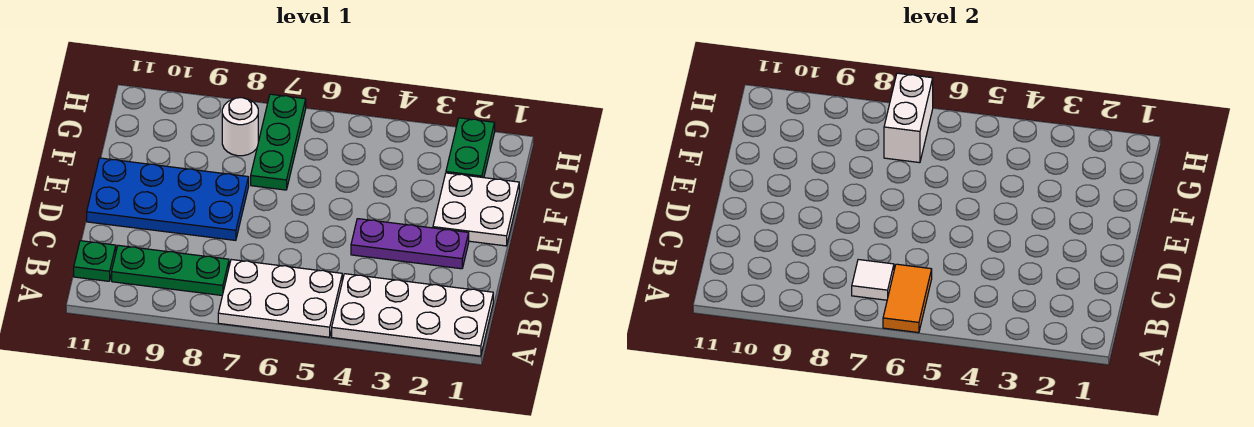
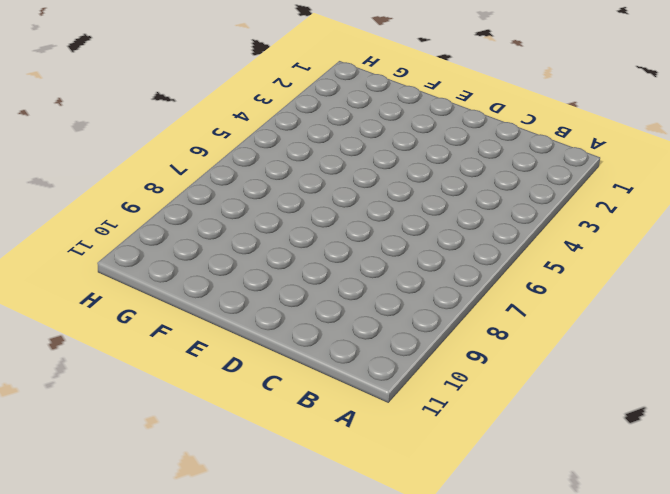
none -> white 2x4 plate [332,274,493,356]
none -> white 2x3 plate [218,260,342,337]
none -> green 1x3 plate [112,245,229,295]

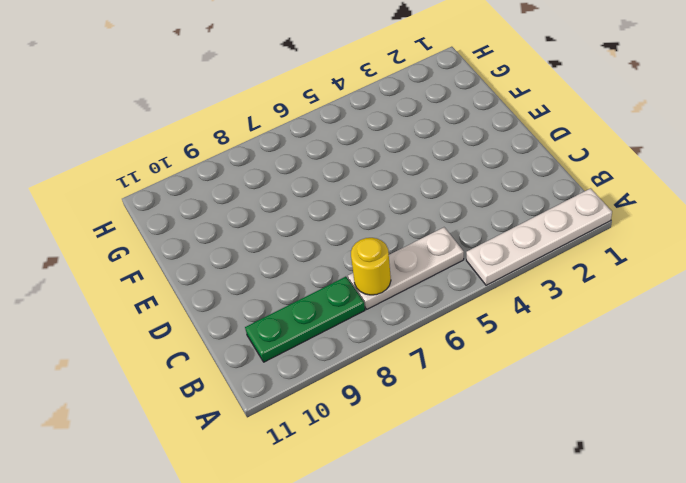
white 1x4 plate [466,188,612,285] -> white 2x4 plate [332,274,493,356]
white 1x3 plate [348,227,464,309] -> white 2x3 plate [218,260,342,337]
yellow 1x1 round brick [351,238,391,295] -> white 1x1 tile [852,260,894,300]
none -> green 1x1 plate [74,241,116,281]
none -> purple 1x3 plate [351,219,469,269]
none -> blue 2x4 plate [87,158,249,240]

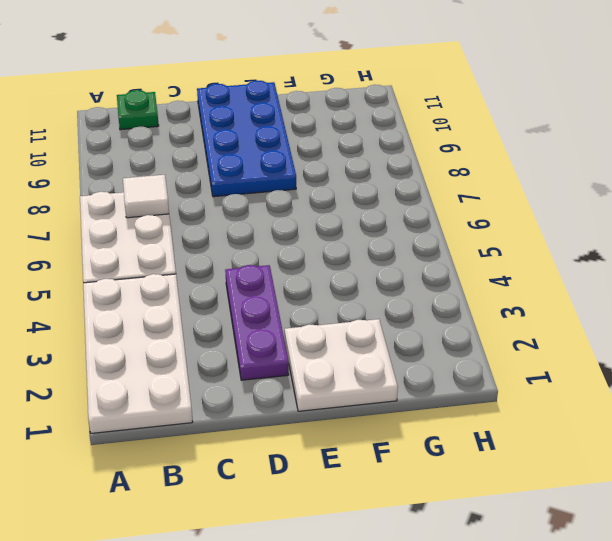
none -> green 1x3 plate [112,245,229,295]
none -> green 1x3 plate [251,94,306,190]
none -> green 1x2 plate [446,118,495,178]

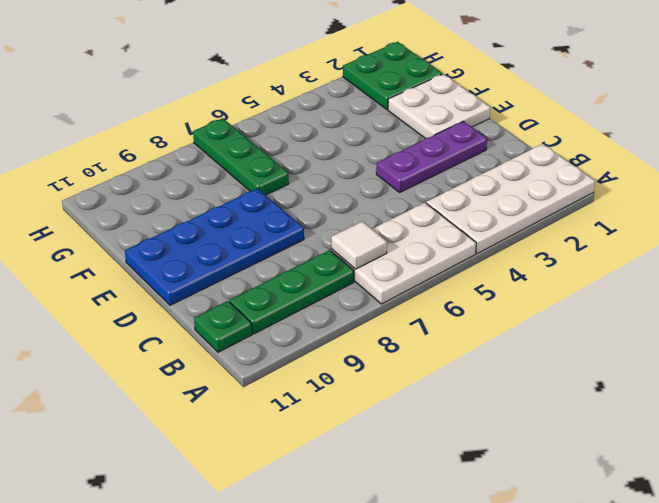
green 2x2 plate [343,42,442,110] -> green 1x2 plate [446,118,495,178]
none -> white 1x1 round brick [222,98,258,156]
none -> orange 1x2 tile [883,264,932,333]
none -> white 1x2 brick [884,73,933,163]

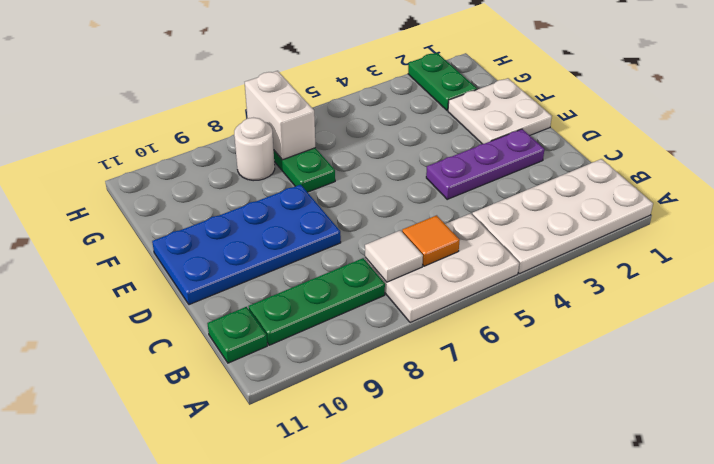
orange 1x1 tile [402,215,460,266] -> orange 1x2 tile [883,264,932,333]

